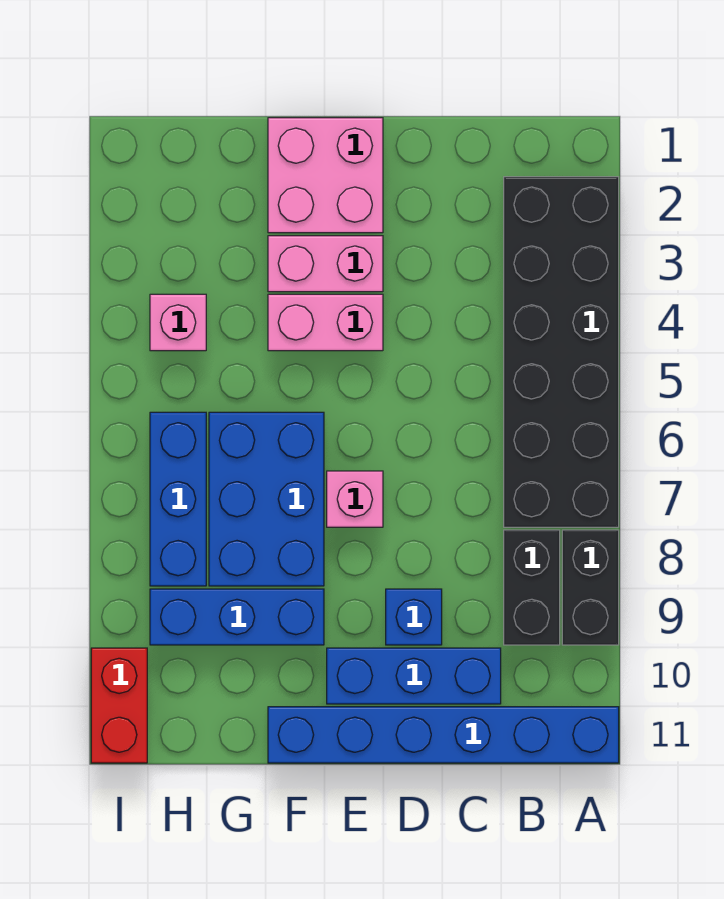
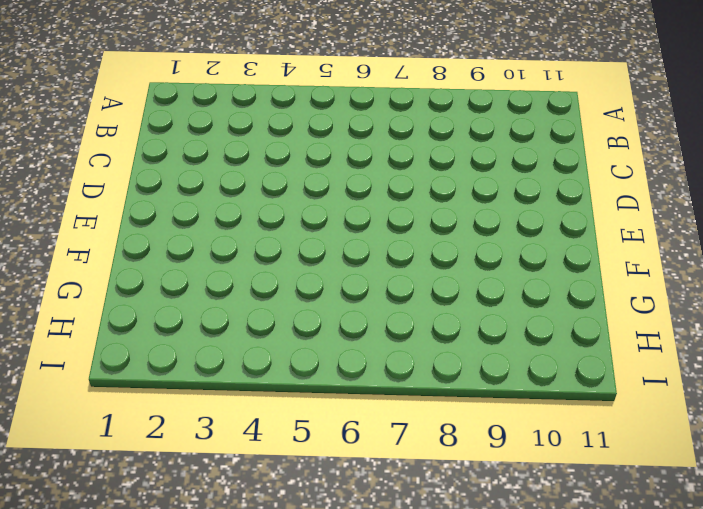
none -> black 2x6 brick [504,177,619,527]
none -> black 1x2 brick [562,530,619,645]
none -> blue 1x6 brick [268,707,619,763]

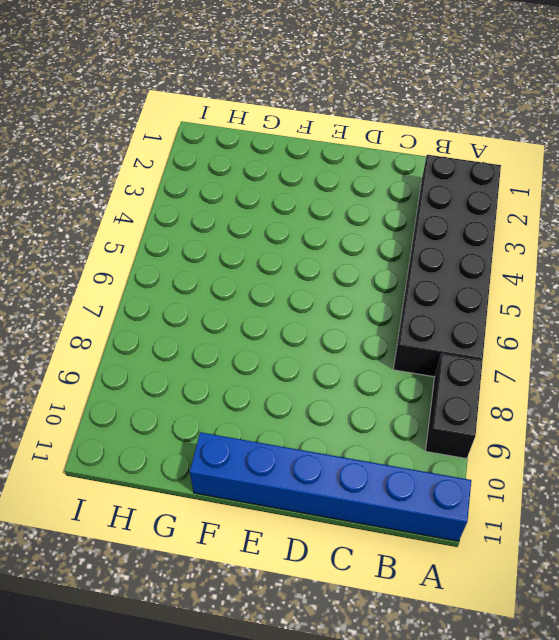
none -> black 1x2 brick [504,530,560,645]
none -> blue 1x3 brick [327,648,501,704]
none -> blue 1x1 brick [386,589,442,645]

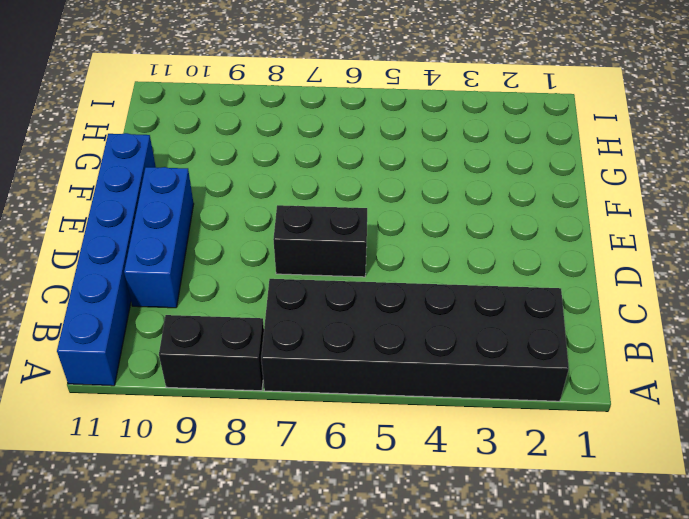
black 1x2 brick [273,205,367,277] -> black 1x2 brick moved to [504,530,560,645]
none -> blue 1x1 brick [386,589,442,645]
none -> pink 2x2 brick [268,118,383,233]
none -> pink 1x2 brick [268,236,383,292]

